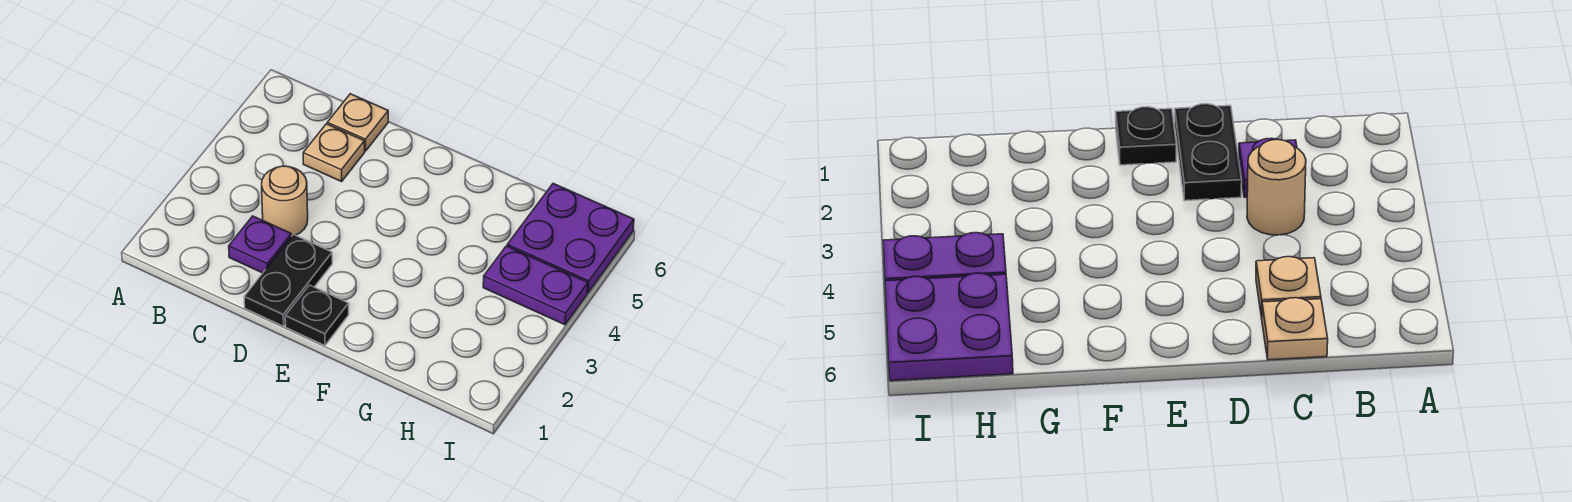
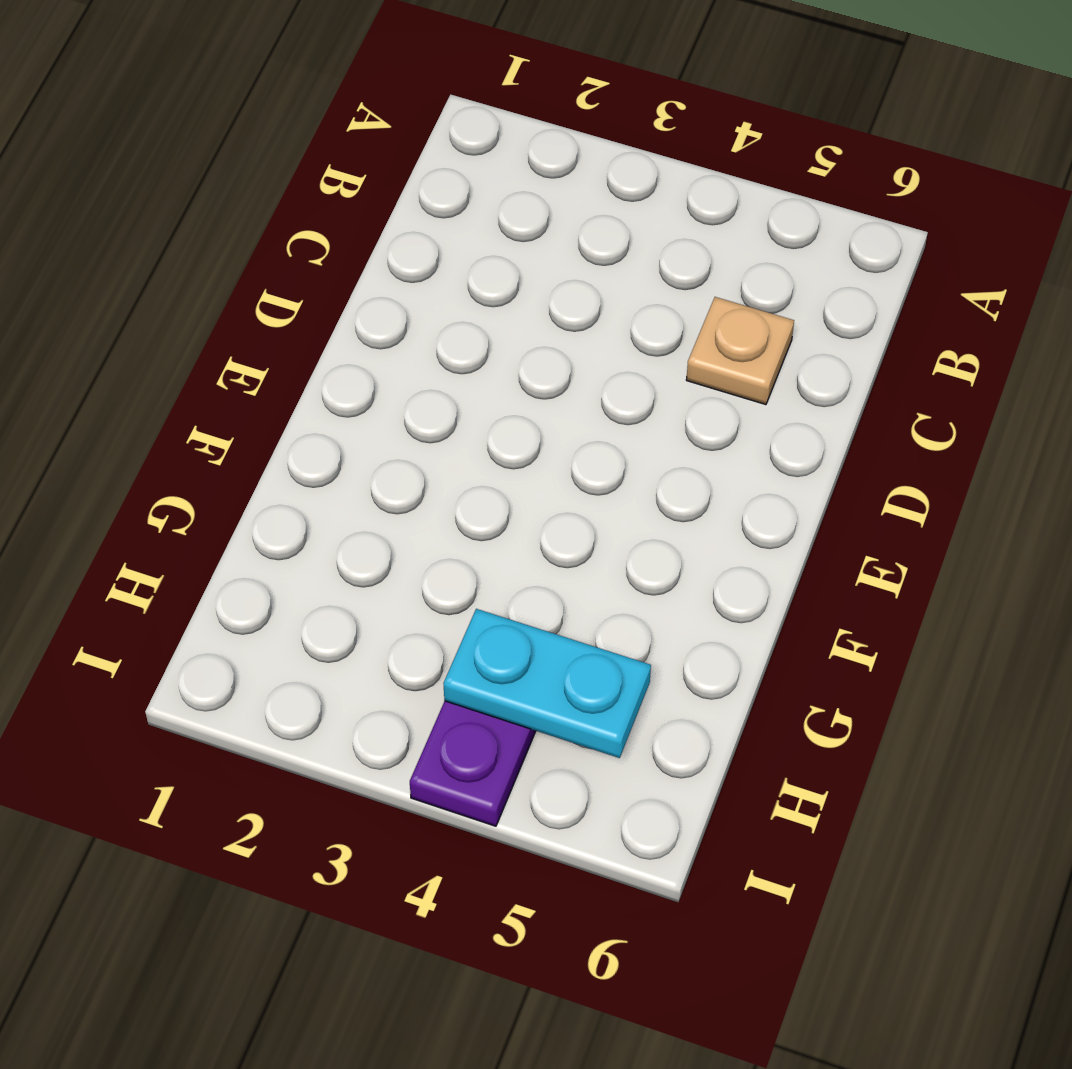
cyan 1x2 plate [443,609,651,758] -> none
none -> purple 1x1 plate [229,216,291,273]
none -> tan 1x1 round brick [262,166,308,236]

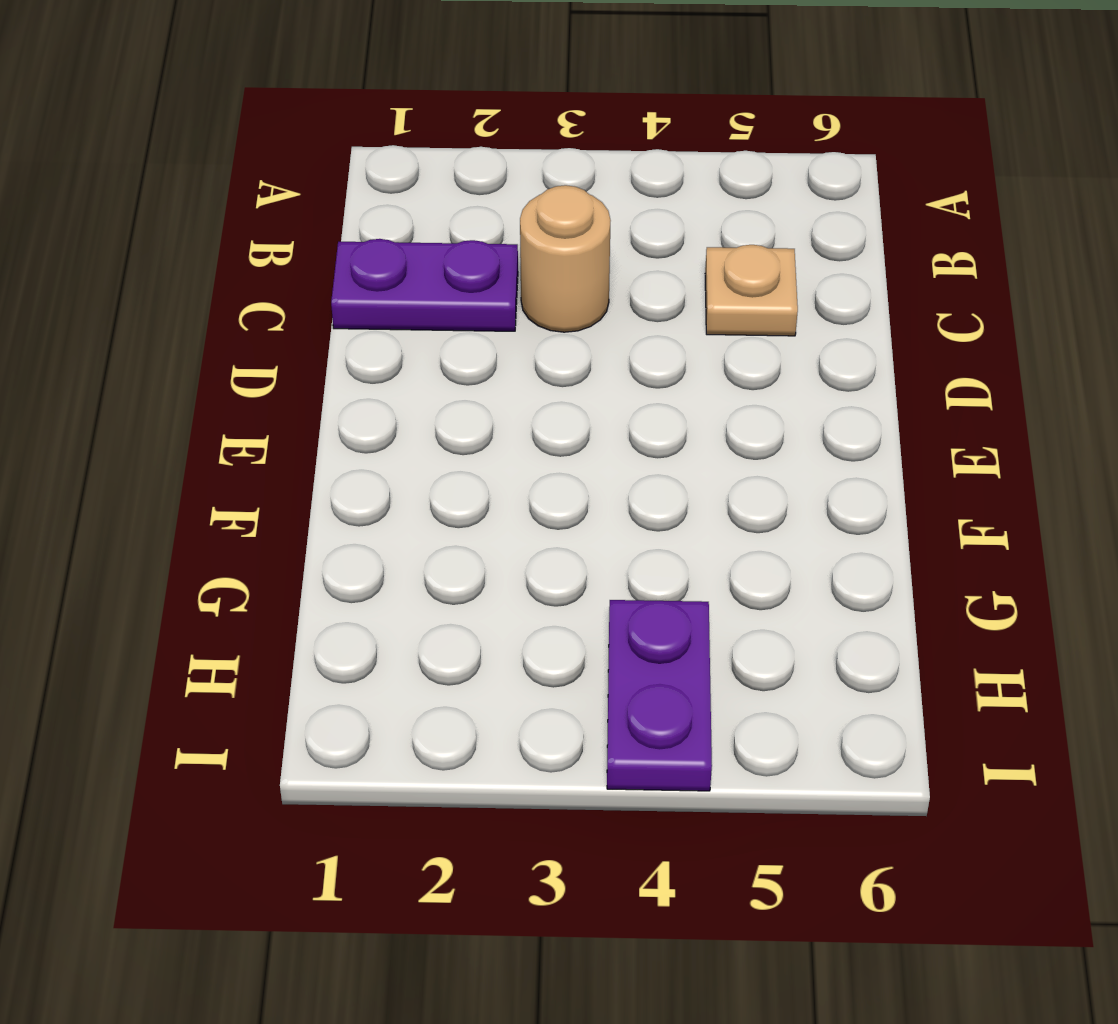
purple 1x2 plate [331,239,518,331] -> purple 1x1 plate [229,216,291,273]
none -> tan 1x1 plate [327,94,388,151]
none -> black 1x2 plate [244,235,332,326]

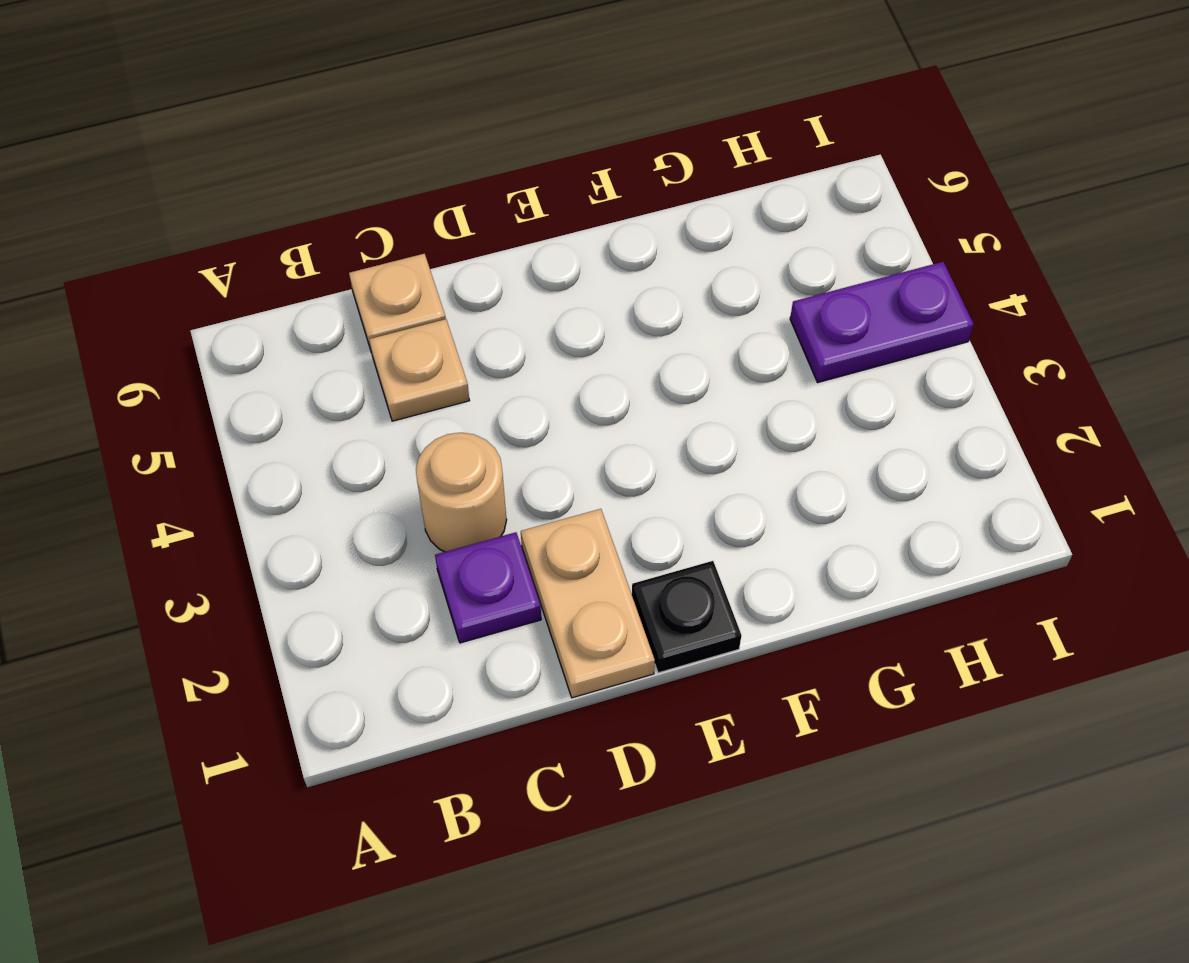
tan 1x2 plate [521,509,655,698] -> black 1x2 plate [244,235,332,326]
none -> purple 2x2 plate [507,184,634,292]

